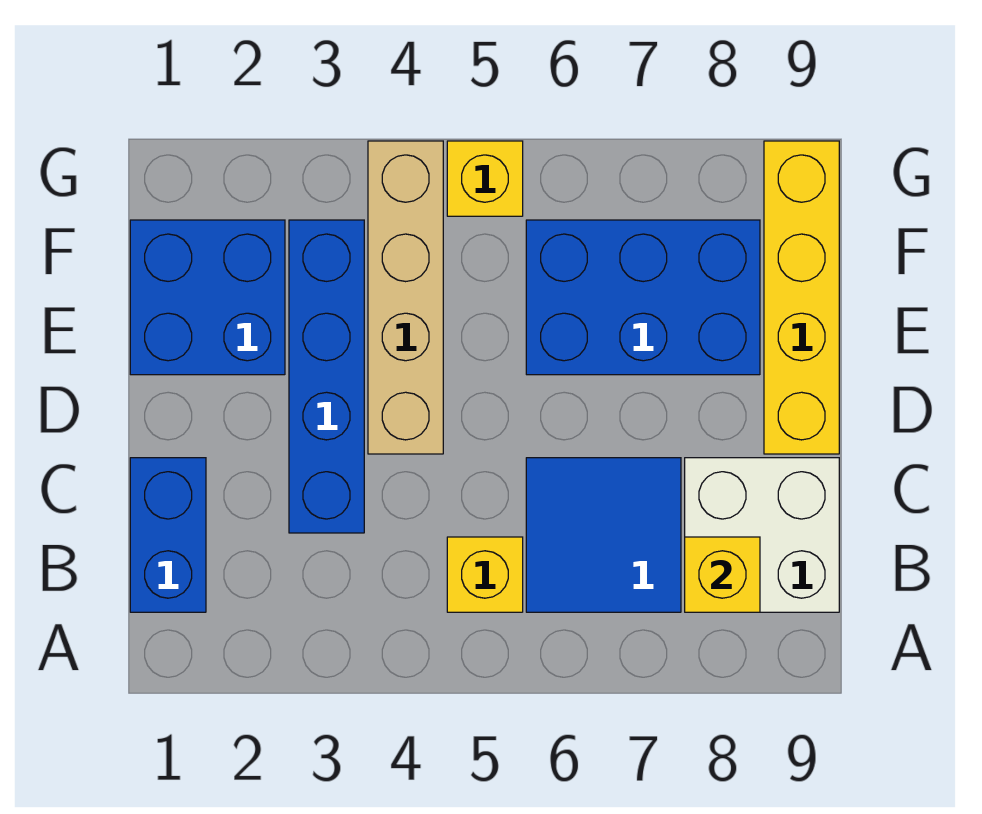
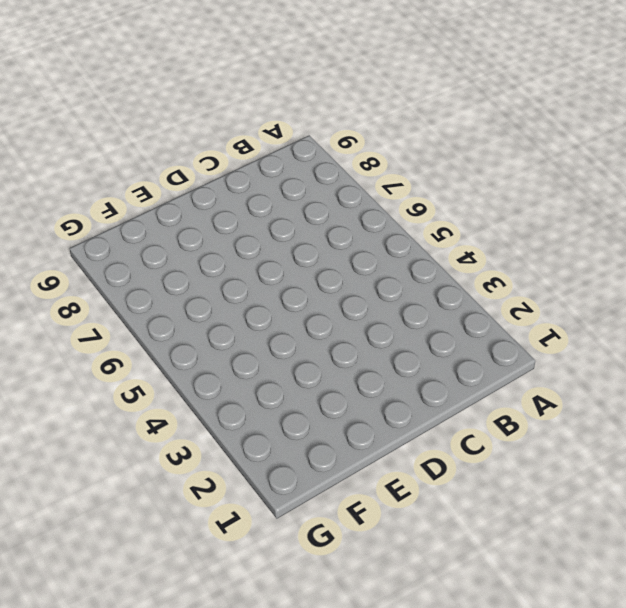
none -> blue 1x2 brick [130,458,206,612]
none -> yellow 1x1 brick [447,537,523,612]

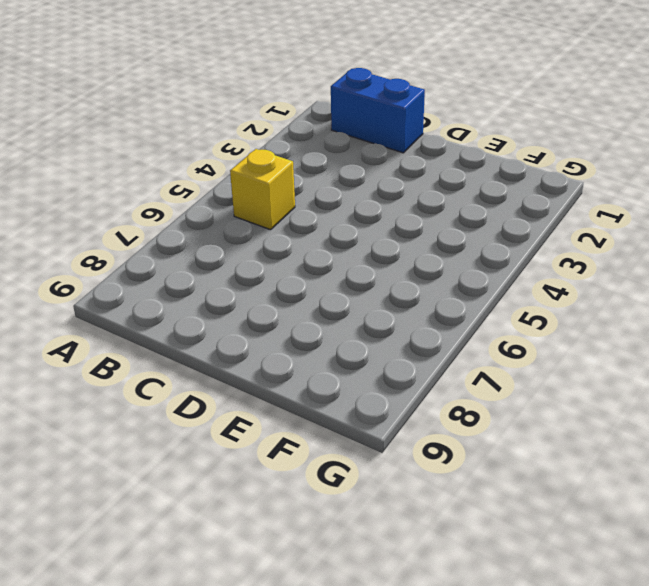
none -> blue 2x2 tile [526,458,681,612]
none -> white 2x2 brick [685,458,839,612]

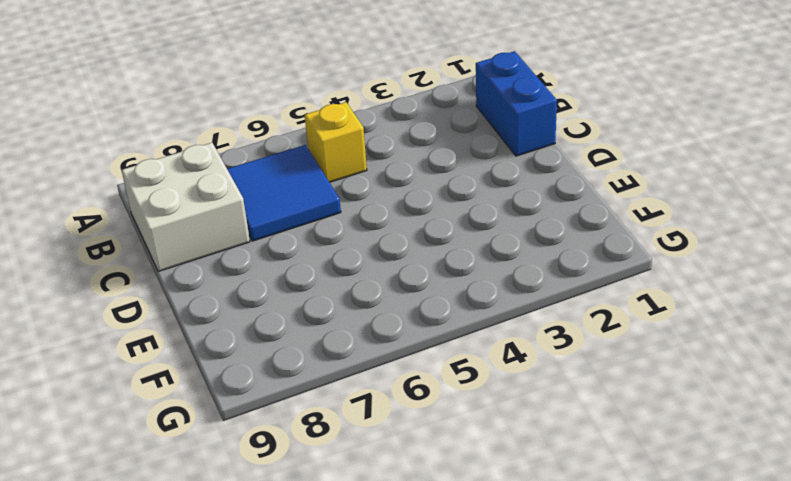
none -> blue 1x4 brick [289,220,364,533]
none -> tan 1x4 brick [368,141,443,454]

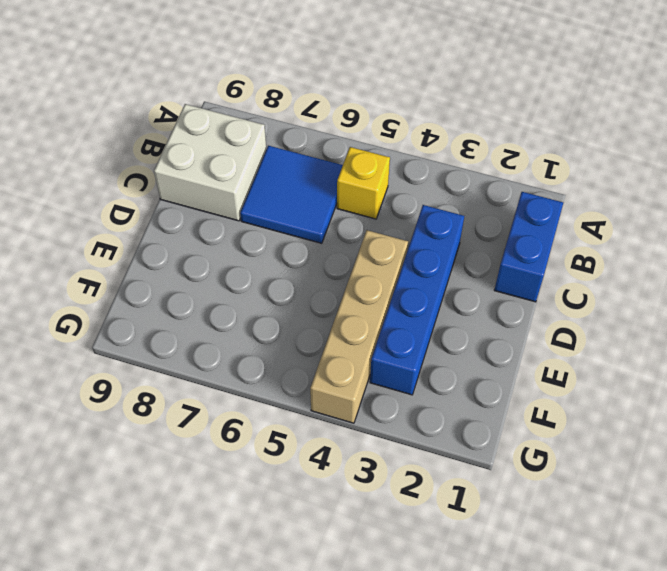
none -> yellow 1x4 brick [764,141,839,454]
none -> blue 2x2 brick [130,220,285,375]

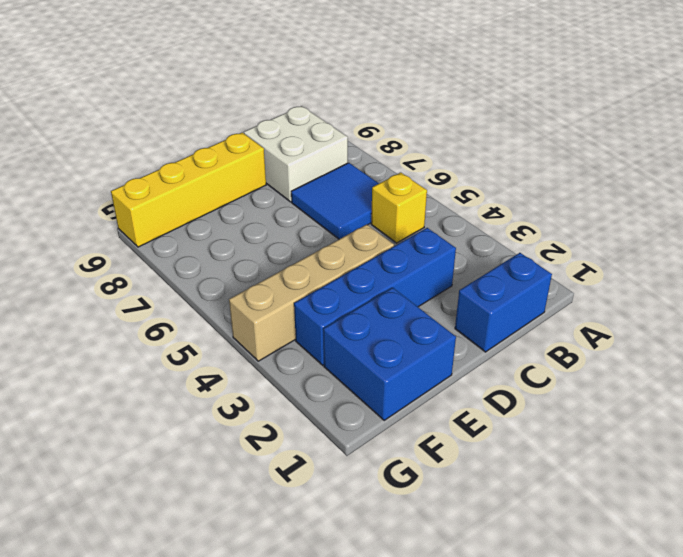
none -> blue 2x3 brick [526,220,760,375]
none -> yellow 1x1 brick [447,141,523,216]

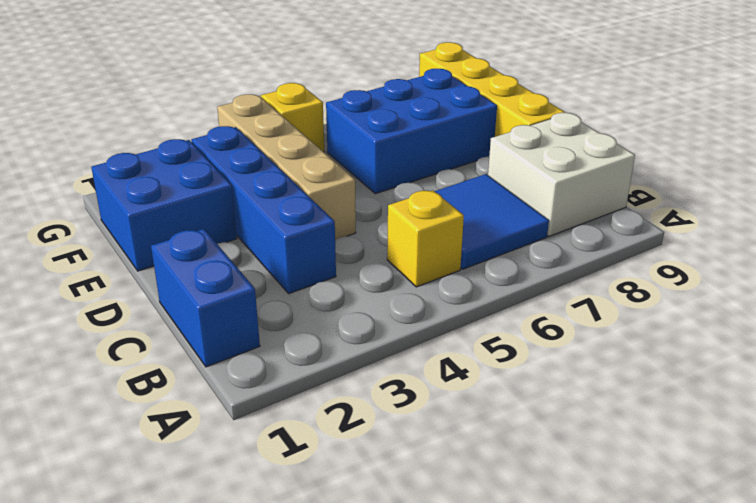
none -> yellow 1x1 brick [685,537,760,612]

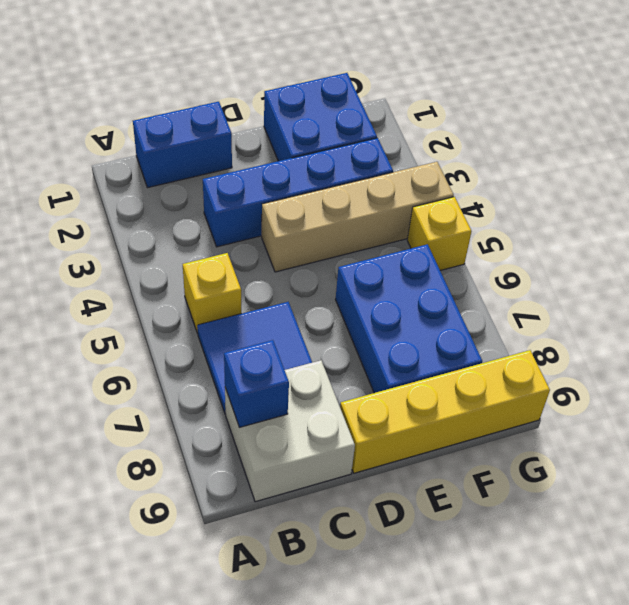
blue 1x1 brick [224,340,289,427] -> yellow 1x1 brick [685,537,760,612]

